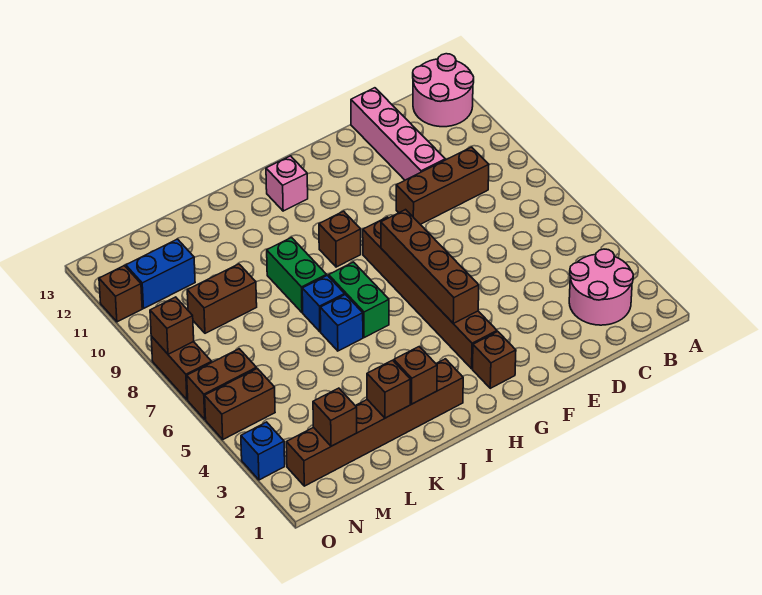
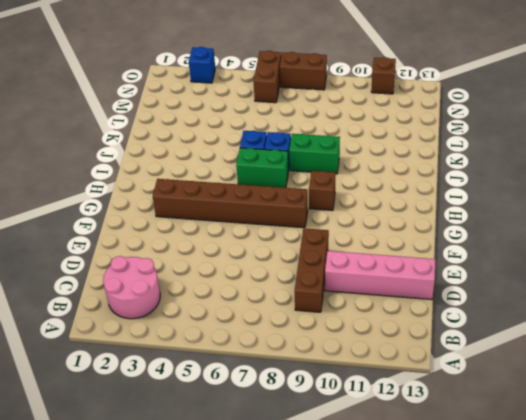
none -> pink 2x2 round brick [413,54,474,127]
none -> brown 1x1 brick [473,332,516,388]
none -> pink 1x1 brick [266,156,308,211]

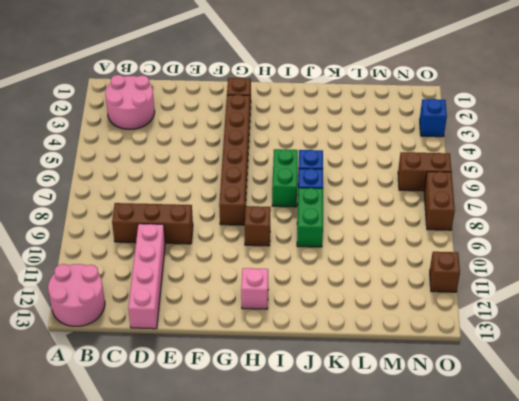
none -> brown 1x6 brick [286,359,463,486]
none -> brown 1x2 brick [187,264,257,333]
none -> blue 1x2 brick [126,239,195,308]

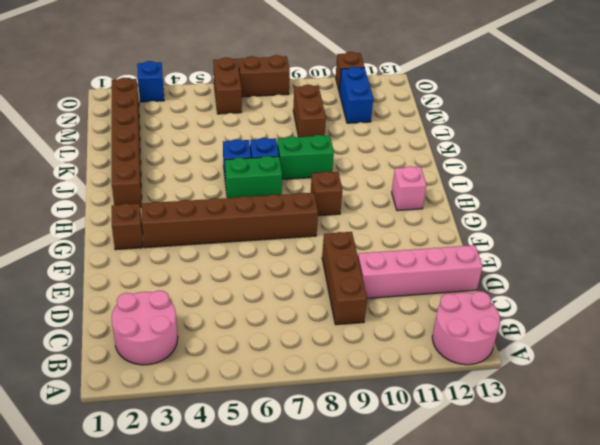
none -> brown 1x2 brick [205,368,275,439]
none -> brown 1x4 brick [381,210,479,323]
none -> brown 1x1 brick [394,347,437,404]

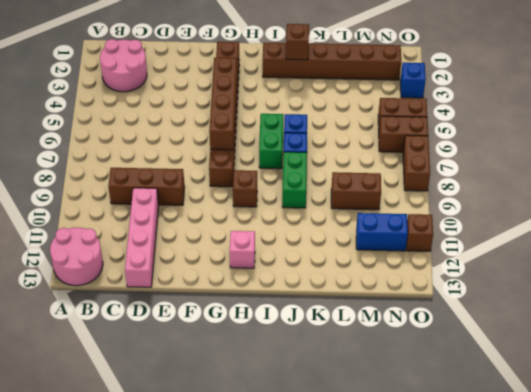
none -> brown 1x1 brick [367,360,410,418]
none -> brown 1x1 brick [313,388,357,446]
none -> brown 1x1 brick [150,297,194,354]

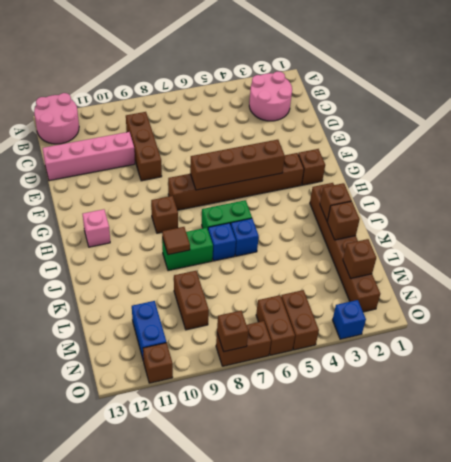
brown 1x1 tile [162,227,190,255] -> none

